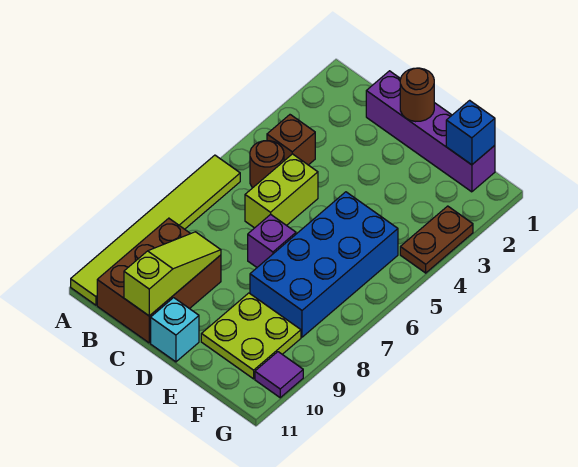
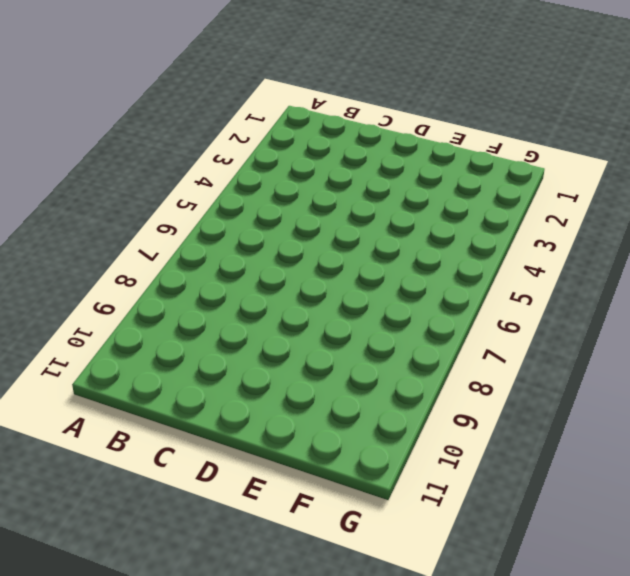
none -> lime 1x6 tile [71,155,240,305]
none -> brown 1x1 brick [267,115,315,165]
none -> brown 1x1 round brick [250,141,284,188]

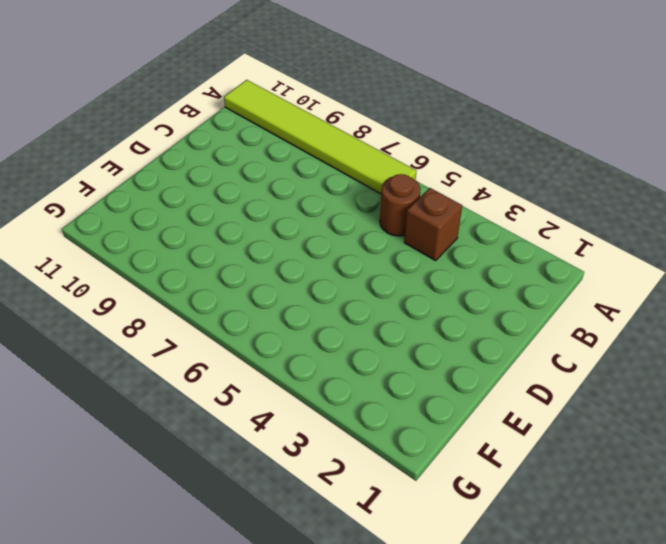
none -> brown 2x3 brick [97,218,221,343]
none -> purple 1x4 brick [366,71,495,192]
none -> lime 1x2 brick [245,154,318,228]

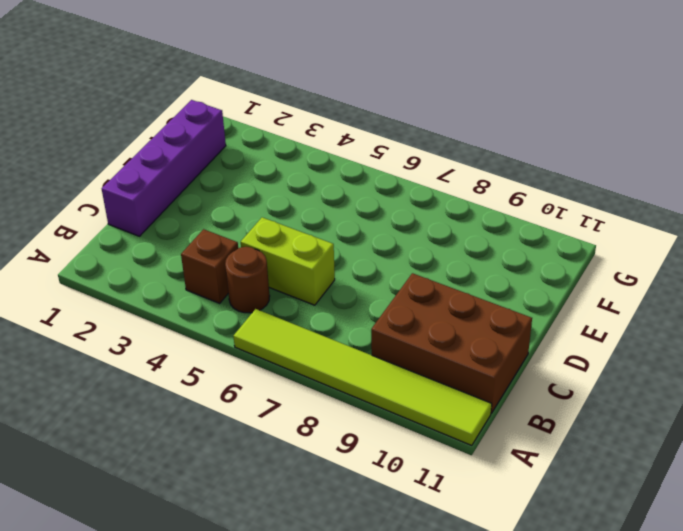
none -> purple 1x1 brick [248,214,296,267]
none -> cyan 1x1 brick [151,298,199,362]
none -> blue 2x4 brick [250,192,398,337]

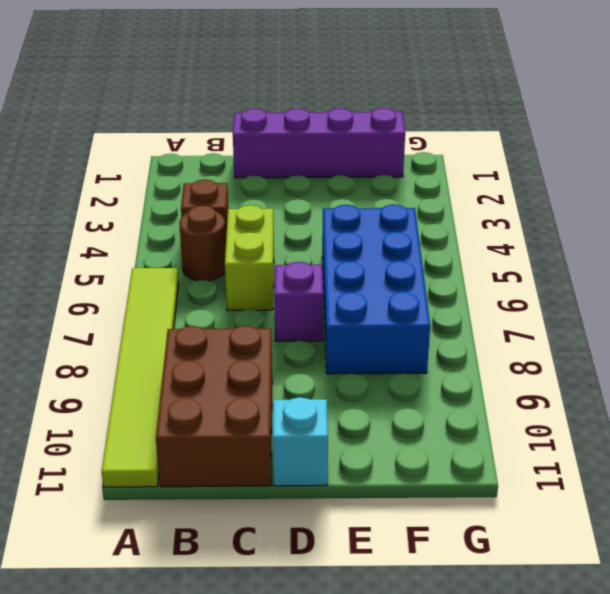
none -> lime 2x2 plate [201,293,301,379]
none -> brown 1x2 plate [400,206,473,273]
none -> purple 1x1 tile [255,352,303,398]

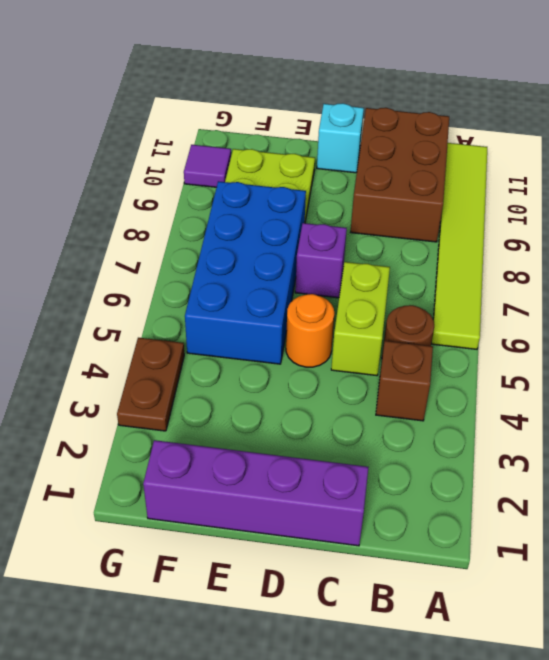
orange 1x1 round brick [286,294,334,367] -> none
none -> lime 1x3 slope [124,232,221,316]
none -> brown 1x1 round brick [400,68,434,122]
none -> blue 1x1 brick [446,100,495,165]

